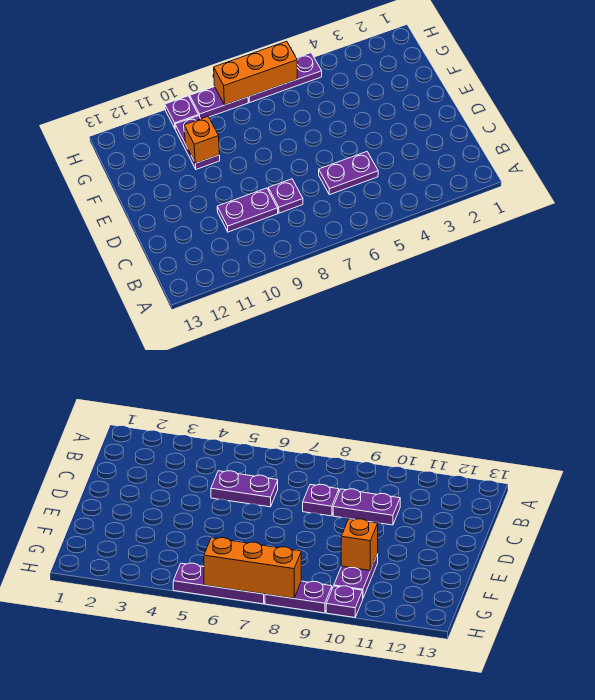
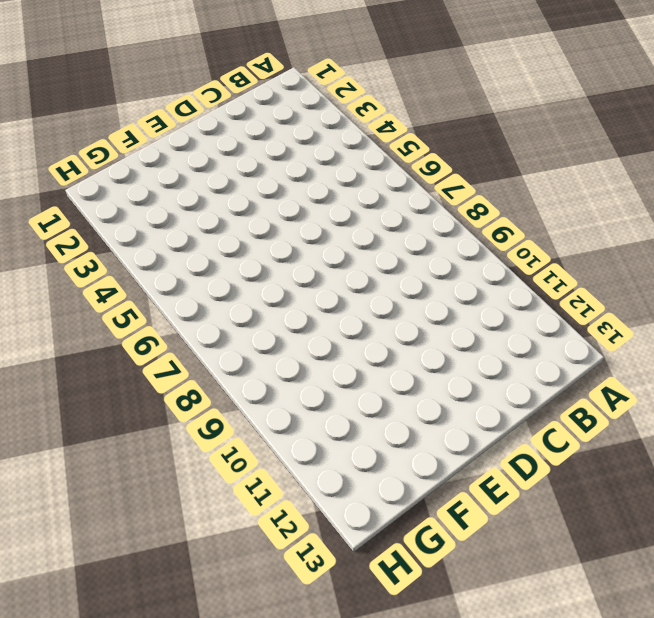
none -> purple 1x2 plate [319,152,378,195]
none -> purple 1x1 plate [268,179,303,213]

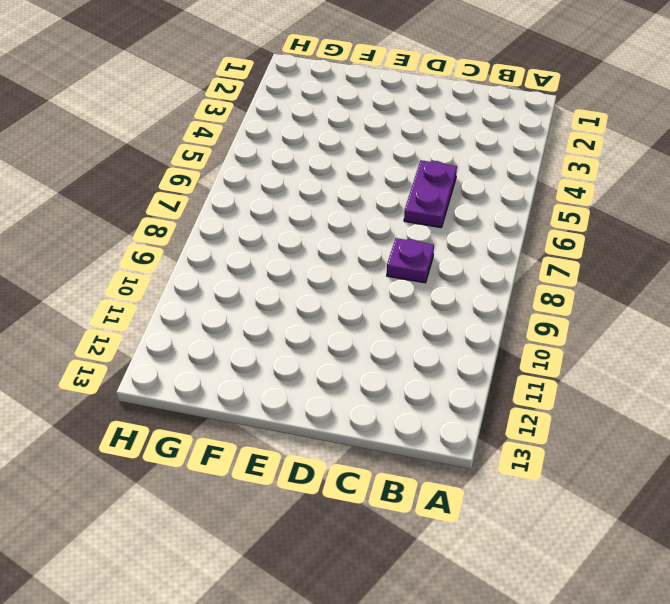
none -> purple 1x2 plate [217,188,278,232]
none -> purple 1x2 plate [175,116,220,169]

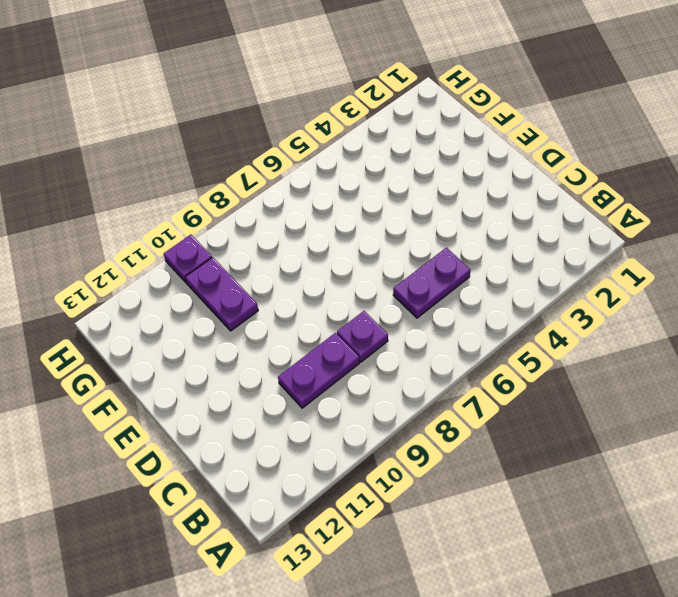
none -> purple 1x3 plate [248,53,322,102]
none -> purple 1x2 plate [190,87,248,119]

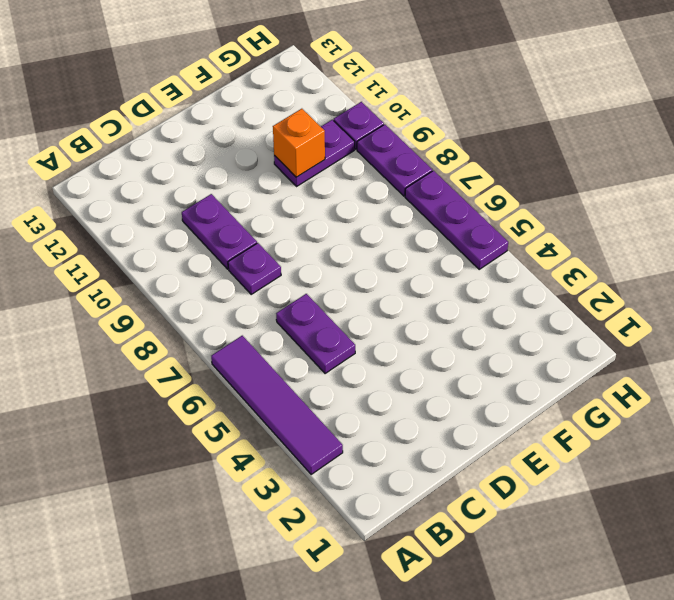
purple 1x4 tile [211,336,343,474] -> none
none -> orange 1x3 brick [214,41,297,105]

